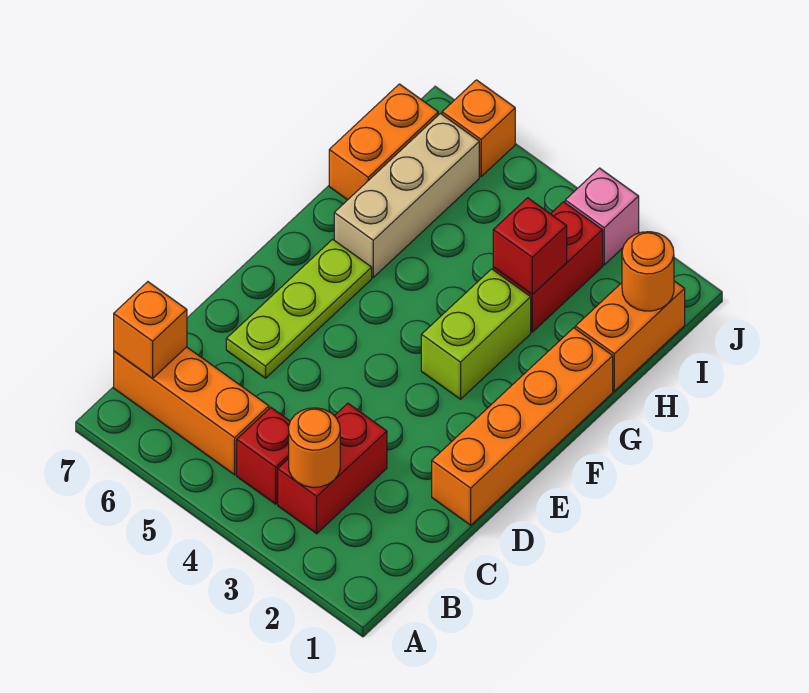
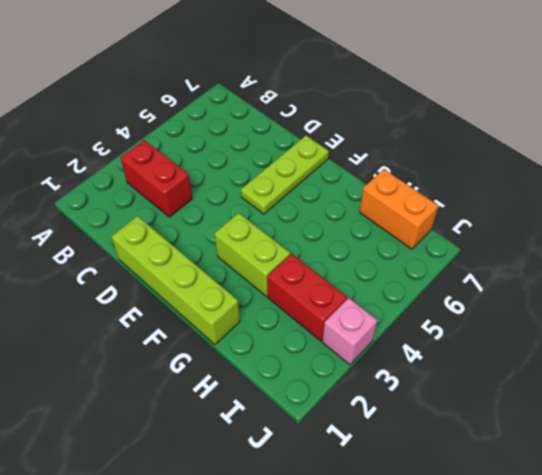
lime 1x4 brick [111,216,240,344] -> orange 1x4 brick [432,328,613,525]
lime 1x3 plate [241,136,329,214] -> lime 1x3 plate turned to [226,239,372,378]
none -> red 1x1 brick [237,408,290,504]
none -> orange 1x3 brick [114,347,269,475]
none -> tan 1x3 brick [334,114,479,277]

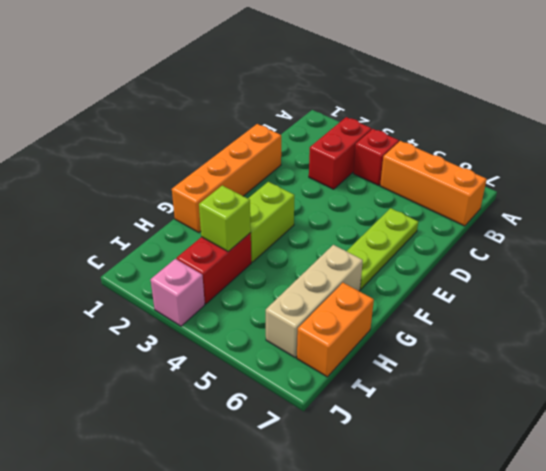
lime 1x1 brick [199,185,251,252] -> red 1x1 brick [493,198,567,295]
none -> orange 1x2 brick [575,281,685,391]
none -> orange 1x1 brick [442,80,515,177]
none -> orange 1x1 round brick [289,408,340,487]

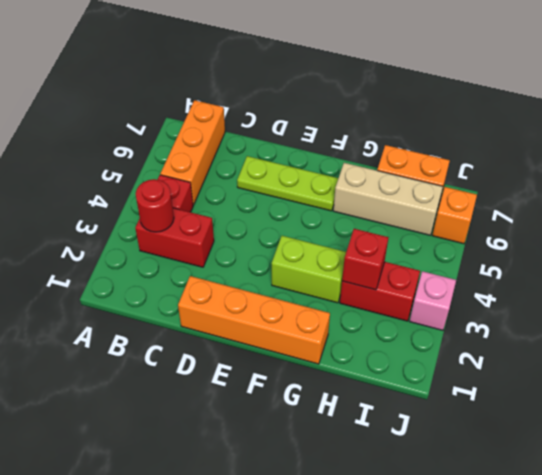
red 1x1 round brick [136,179,174,232] -> orange 1x1 round brick [289,408,340,487]
none -> orange 1x2 brick [575,281,685,391]
none -> orange 1x1 brick [114,282,187,378]
none -> orange 1x1 round brick [622,232,674,311]

